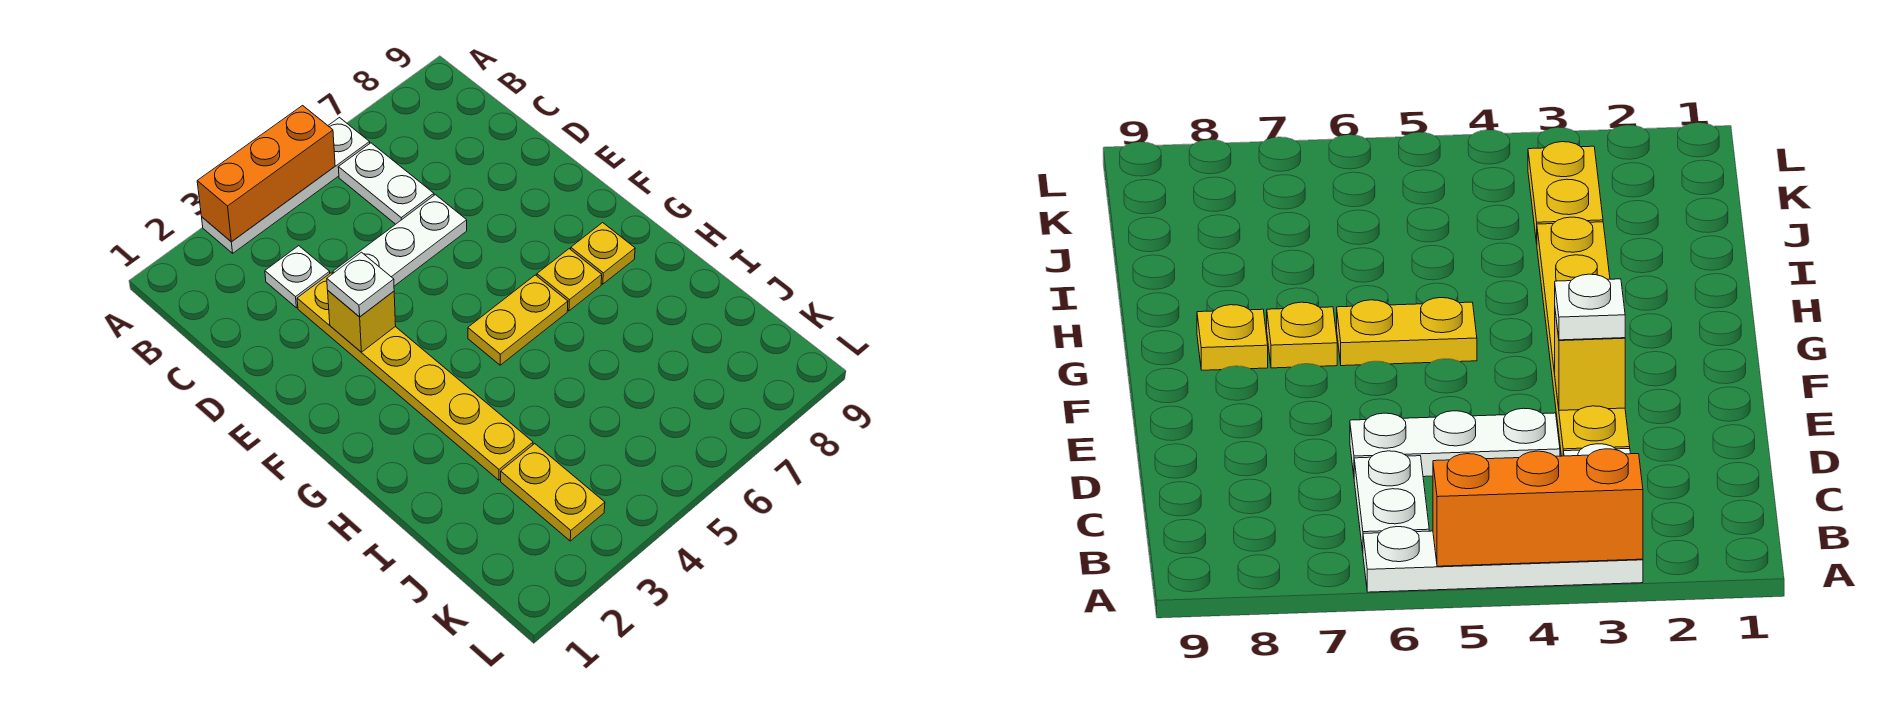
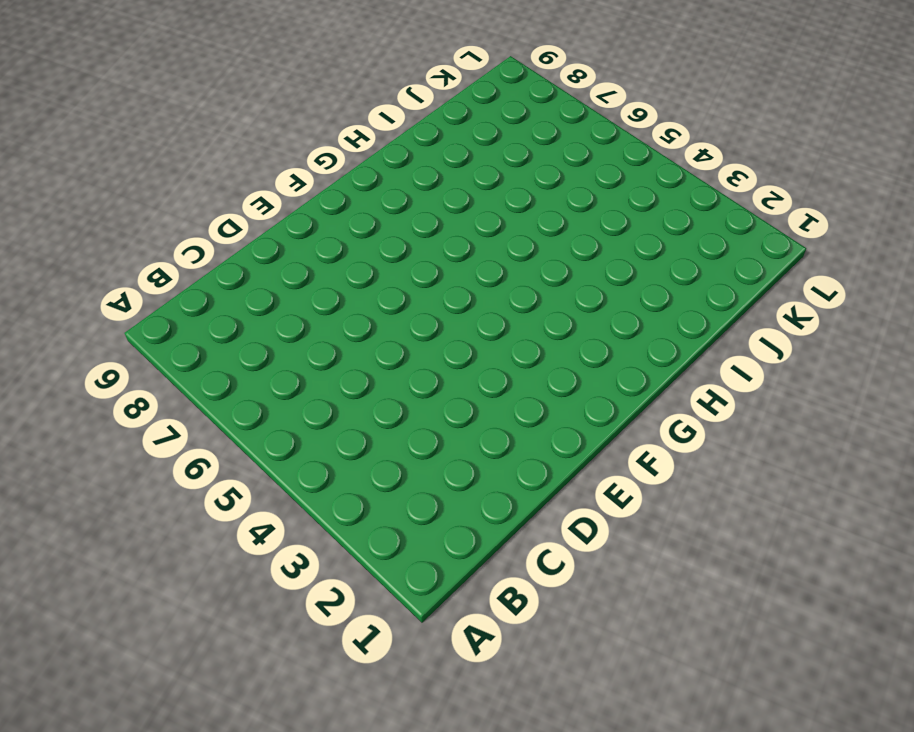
none -> white 1x4 plate [202,118,370,253]
none -> white 1x2 plate [338,143,434,224]
none -> white 1x1 plate [265,246,330,308]

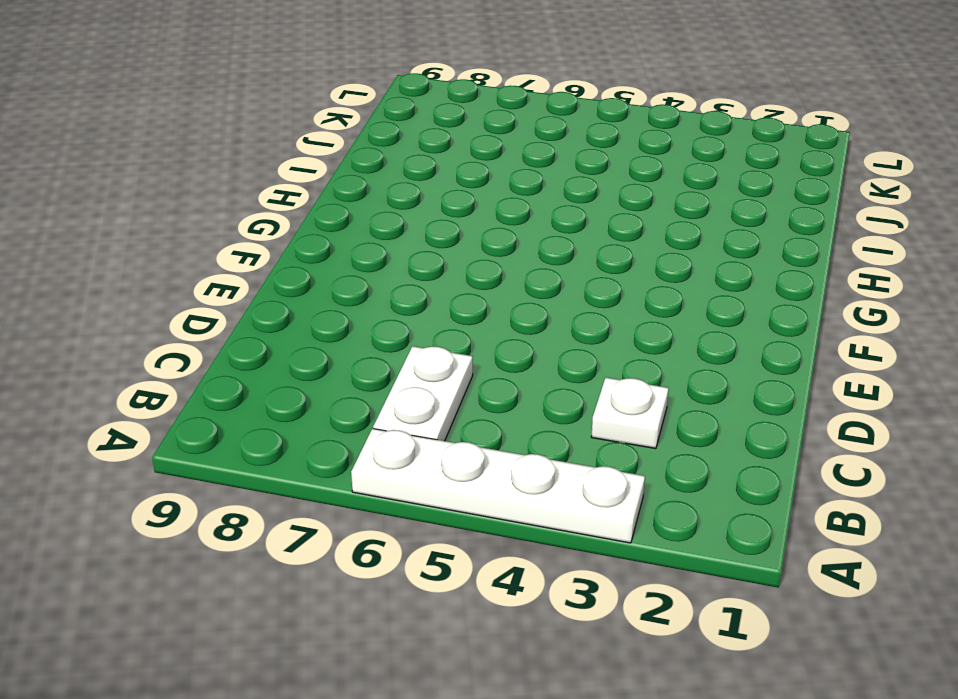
none -> yellow 1x6 plate [297,273,533,480]
none -> white 1x3 plate [333,195,467,286]
none -> yellow 1x2 plate [468,275,568,365]

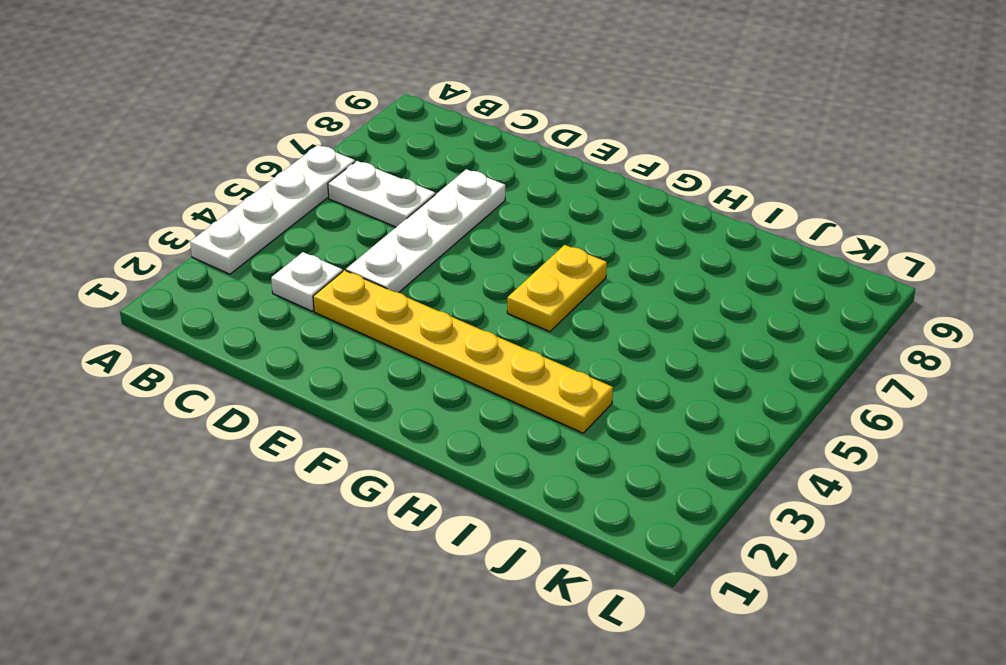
white 1x4 plate [346,169,505,293] -> white 1x3 plate [333,195,467,286]
none -> yellow 1x1 plate [537,249,602,311]
none -> yellow 1x1 plate [571,223,635,284]
none -> yellow 1x2 plate [501,444,605,541]

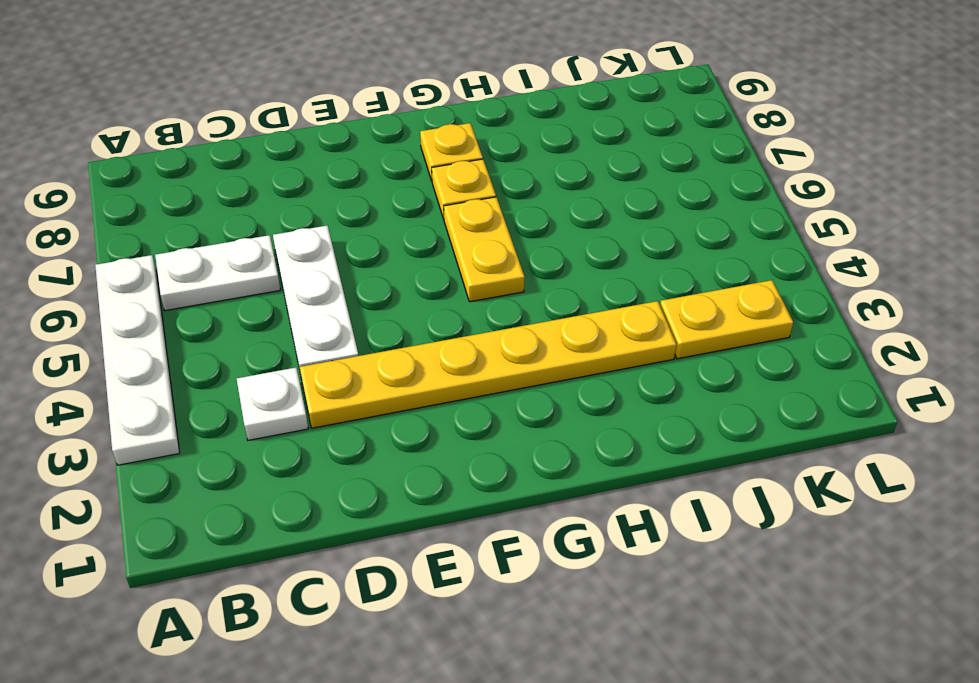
none -> orange 1x3 brick [197,106,335,242]
none -> yellow 1x1 brick [328,291,396,352]
none -> white 1x1 plate [327,252,394,317]

